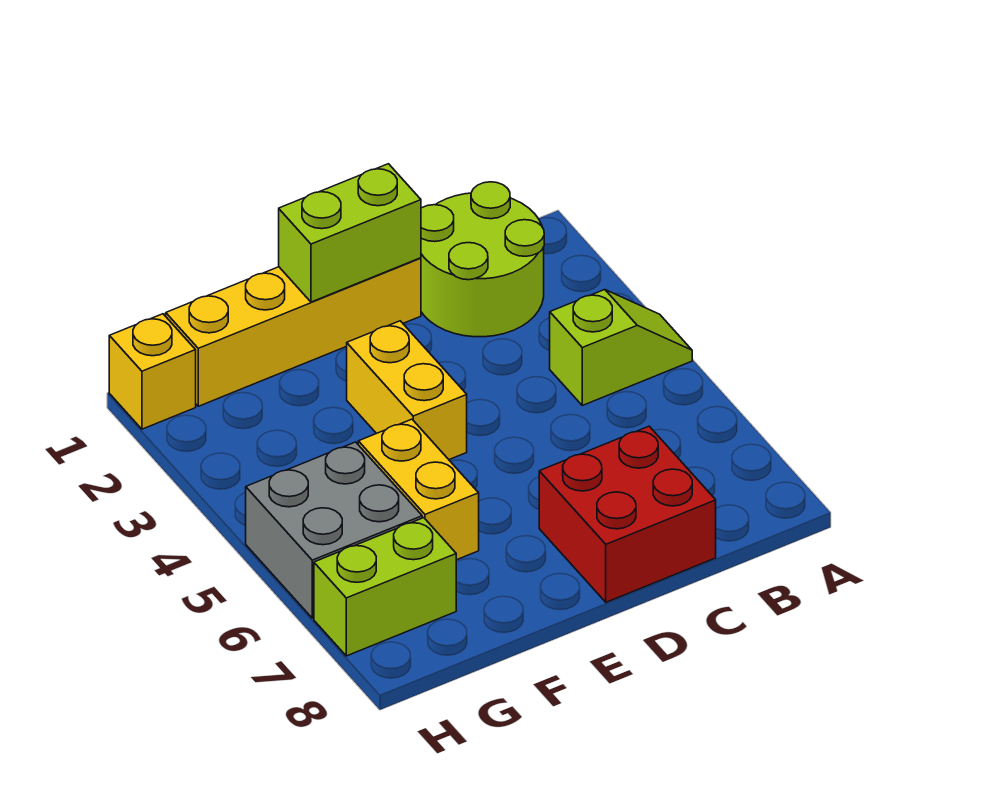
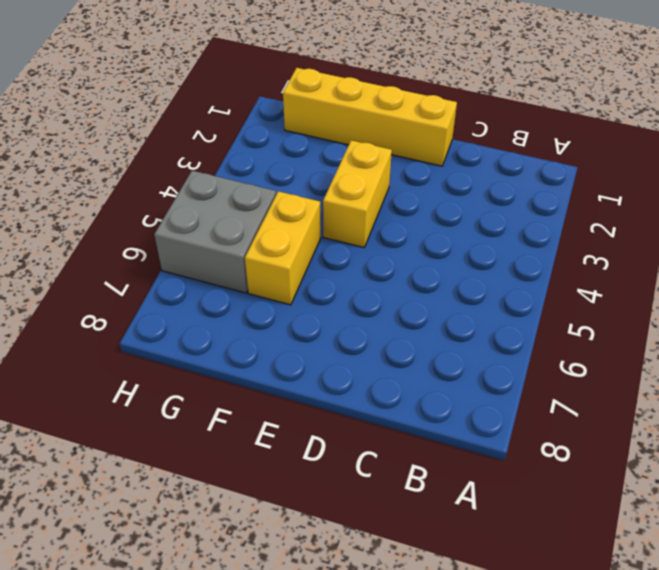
none -> lime 1x2 slope [550,290,692,405]
none -> lime 2x2 round brick [421,182,544,337]

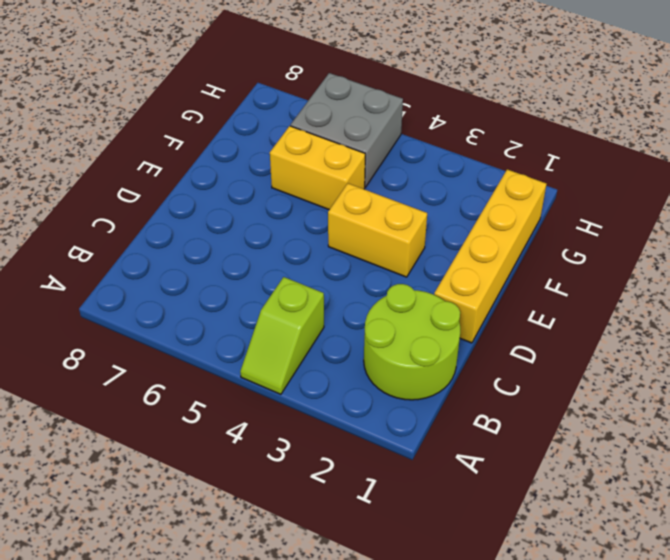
none -> red 2x2 brick [539,426,716,602]
none -> lime 1x2 brick [314,518,456,656]

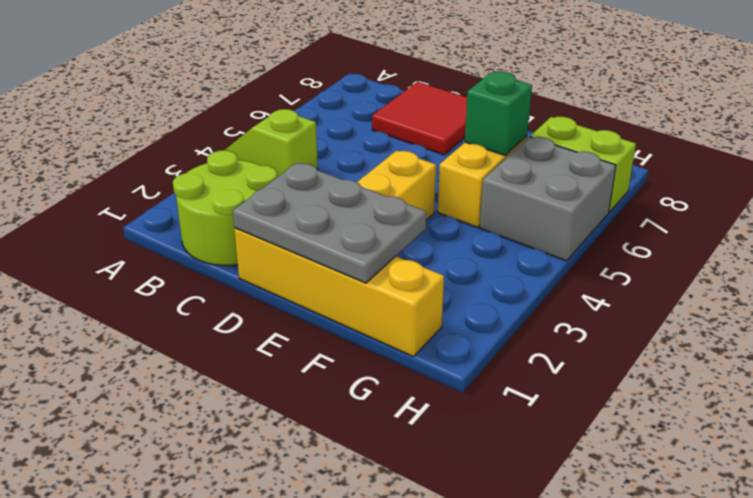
red 2x2 tile [372,82,467,155] -> red 2x2 brick [539,426,716,602]
grey 2x3 plate [233,163,426,283] -> lime 1x2 brick [279,164,421,302]
green 1x1 brick [465,72,532,156] -> none
none -> yellow 1x1 brick [109,314,196,429]

